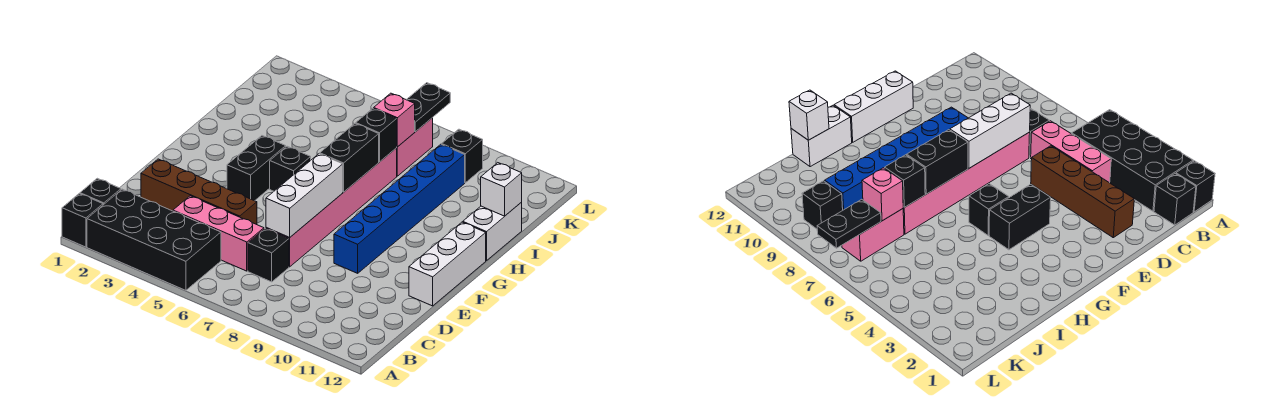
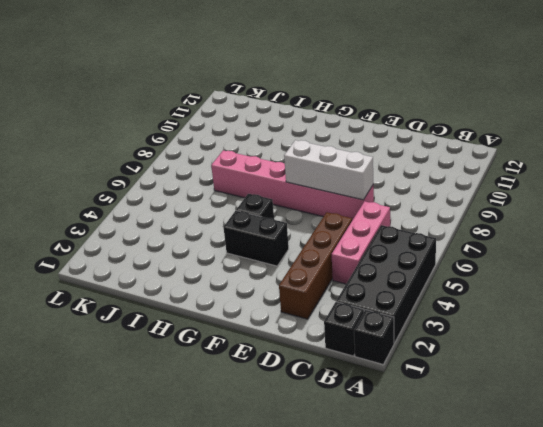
none -> black 1x1 brick [248,228,289,282]
none -> blue 1x6 brick [334,144,465,273]
none -> white 1x3 brick [409,222,486,306]

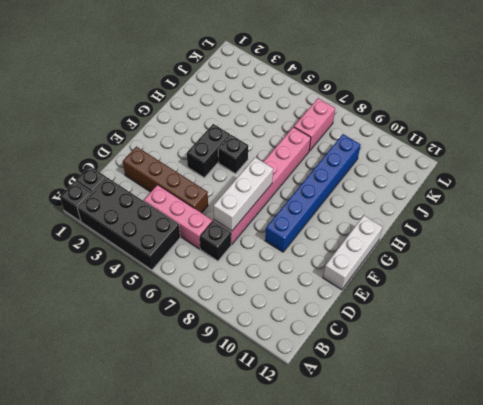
none -> white 1x2 brick [463,202,522,261]
none -> black 1x1 brick [442,129,483,183]
none -> black 1x2 brick [320,123,379,192]

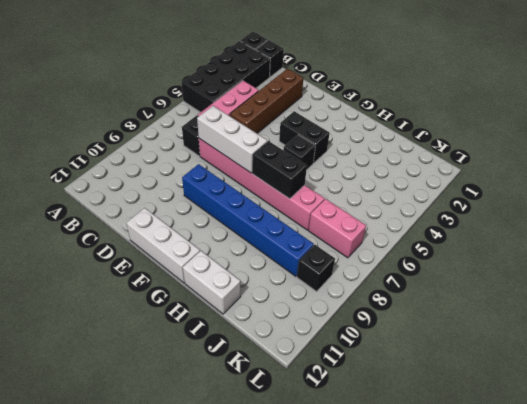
none -> black 1x1 brick [356,108,397,162]
none -> white 1x1 brick [481,163,522,216]
none -> pink 1x1 brick [374,93,415,147]

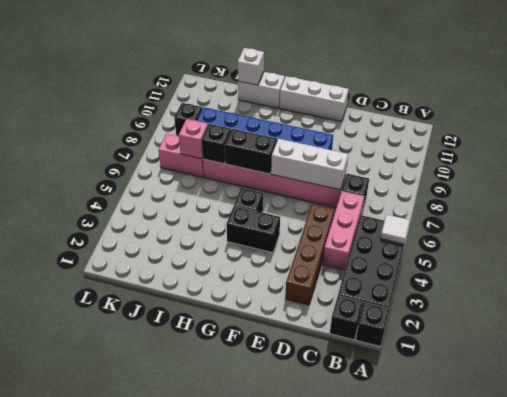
white 1x1 tile [380,215,410,244] -> none
none -> black 1x2 plate [406,83,450,132]

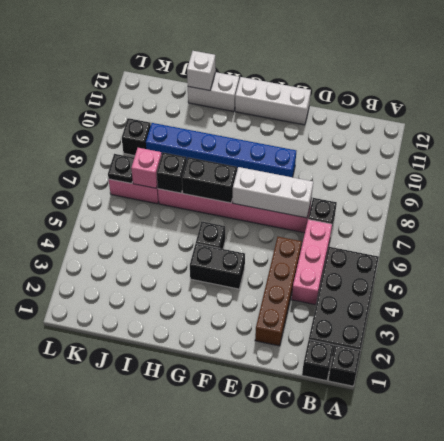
black 1x1 plate [108,154,134,184] -> black 1x2 plate [406,83,450,132]

